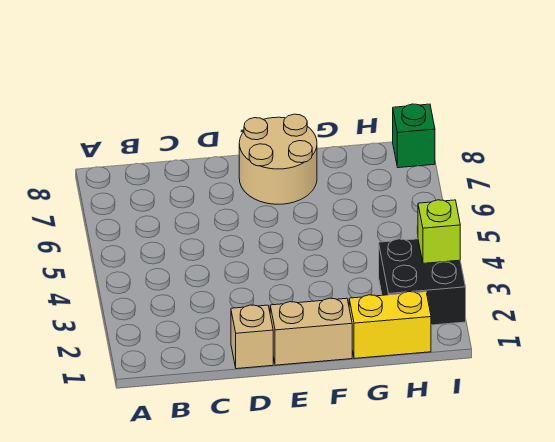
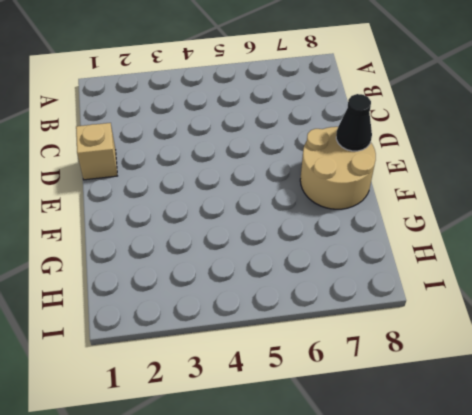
black 1x1 cone [336,94,372,151] -> none
none -> tan 1x2 brick [270,298,352,365]
none -> yellow 1x2 brick [349,292,431,358]

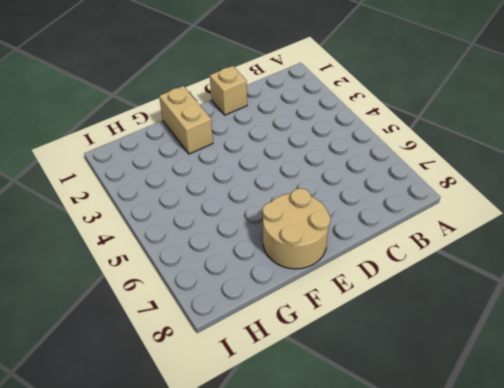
tan 1x2 brick [159,86,213,154] -> tan 1x2 brick turned to [270,298,352,365]
none -> yellow 1x2 brick [349,292,431,358]
none -> black 2x2 brick [379,239,466,325]

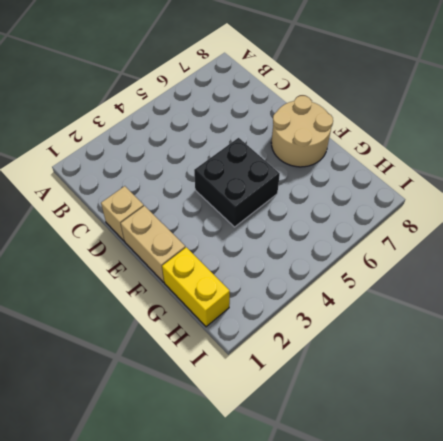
black 2x2 brick [194,138,280,227] -> black 2x2 brick moved to [379,239,466,325]
none -> green 1x1 brick [393,104,435,168]
none -> lime 1x1 brick [418,200,460,263]

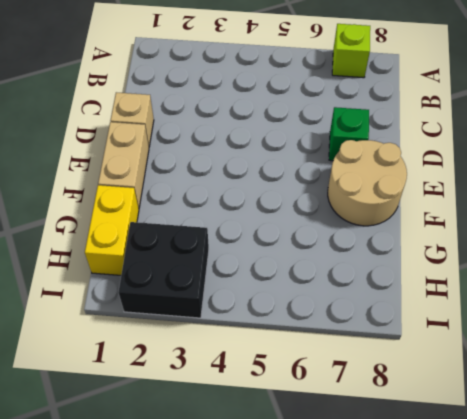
lime 1x1 brick [332,24,370,78] -> lime 1x1 brick moved to [418,200,460,263]
green 1x1 brick [329,107,369,161] -> green 1x1 brick moved to [393,104,435,168]

